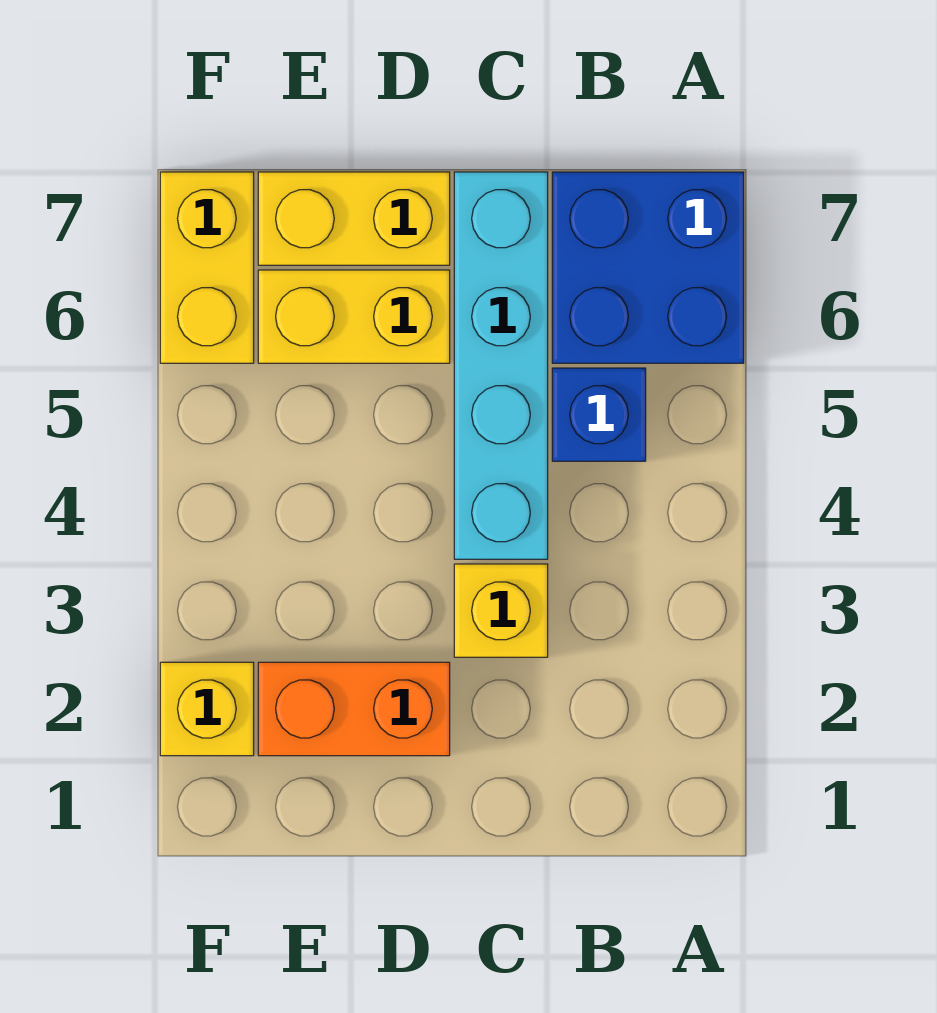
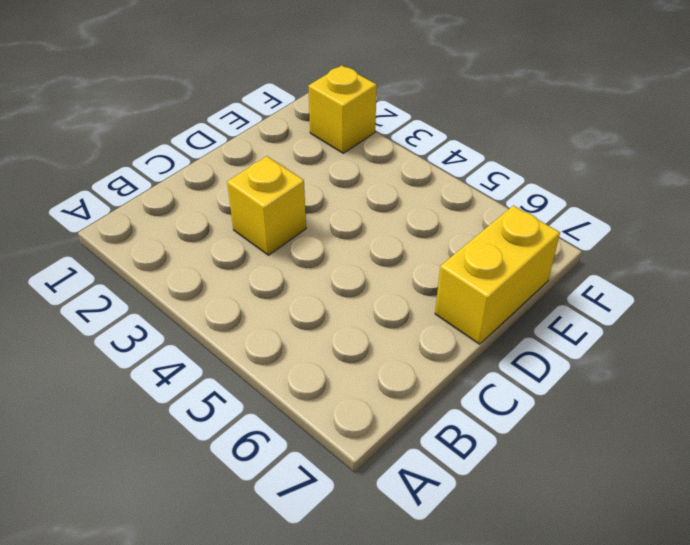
none -> blue 2x2 brick [552,172,744,363]
none -> blue 1x1 brick [552,368,646,461]

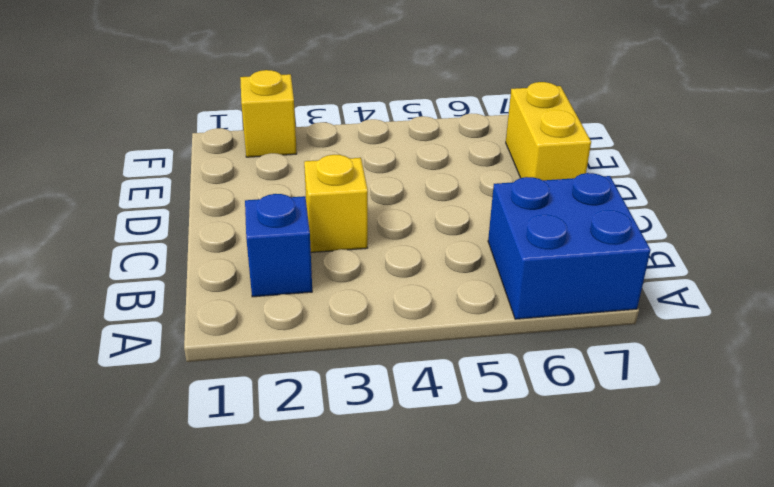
blue 1x1 brick [245,194,312,297] -> blue 1x1 brick moved to [552,368,646,461]
none -> cyan 1x4 brick [454,172,548,559]
none -> orange 1x2 brick [258,662,450,756]

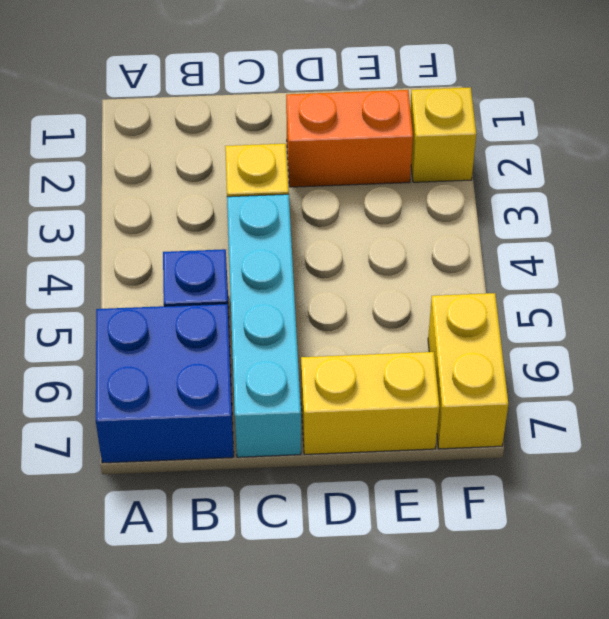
none -> yellow 1x2 brick [258,270,450,363]

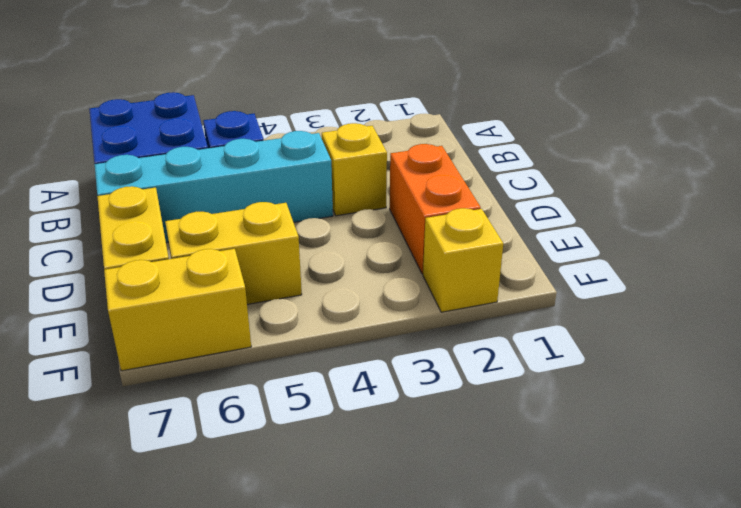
yellow 1x2 brick [165,202,302,304] -> yellow 1x2 brick turned to [258,270,450,363]

